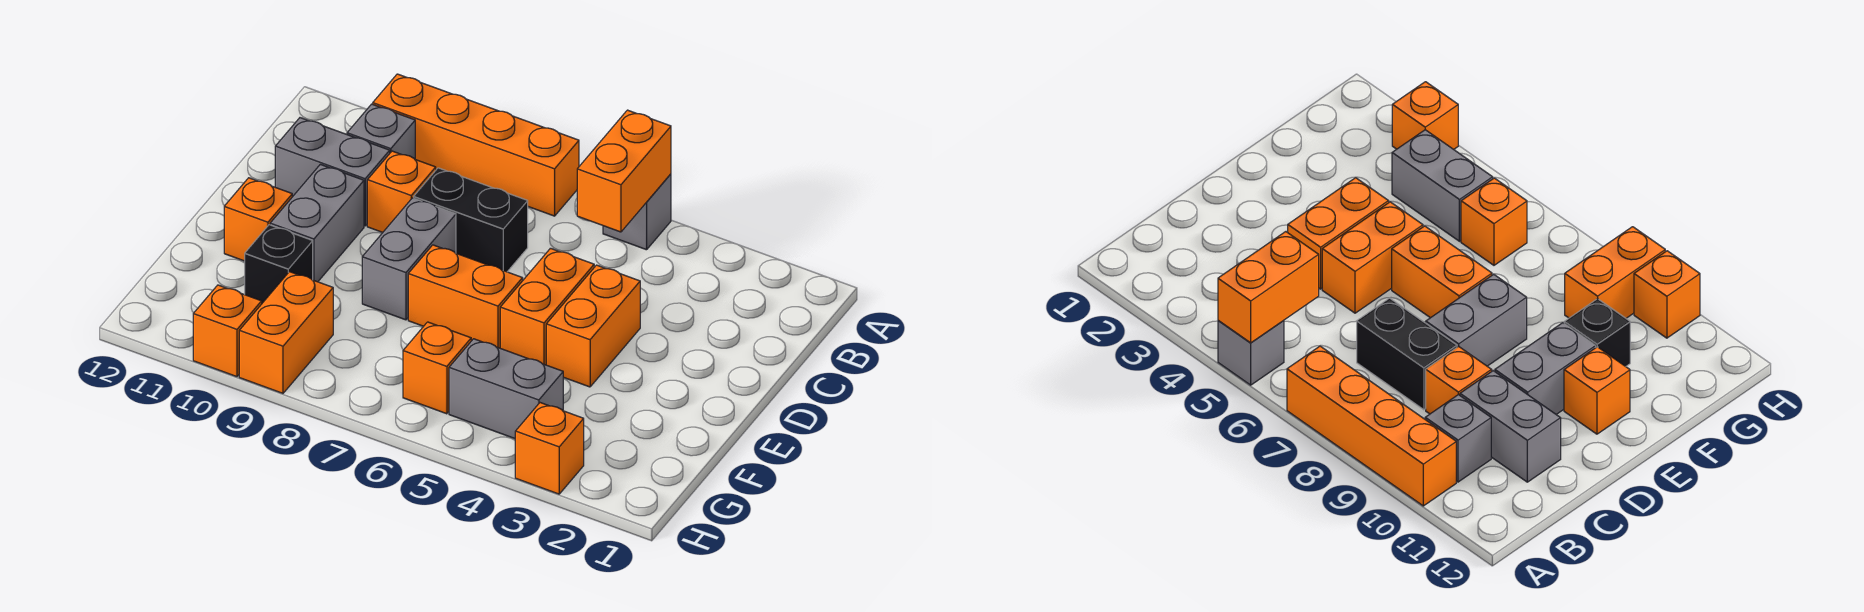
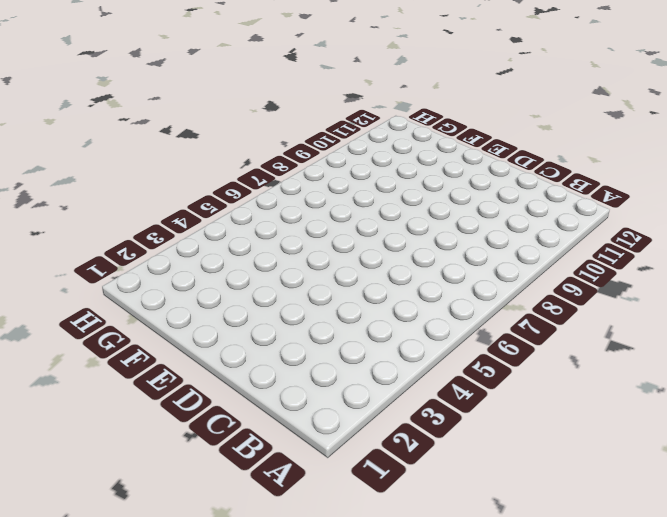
none -> grey 1x1 brick [603,174,671,250]
none -> orange 1x4 brick [373,74,579,216]
none -> grey 1x1 brick [347,104,415,159]

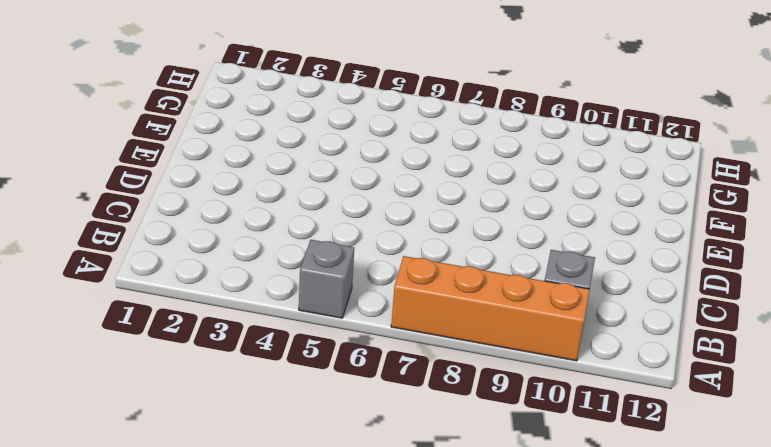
none -> black 1x2 brick [414,168,528,272]
none -> orange 1x1 brick [367,151,436,232]
none -> grey 1x2 brick [275,118,390,226]

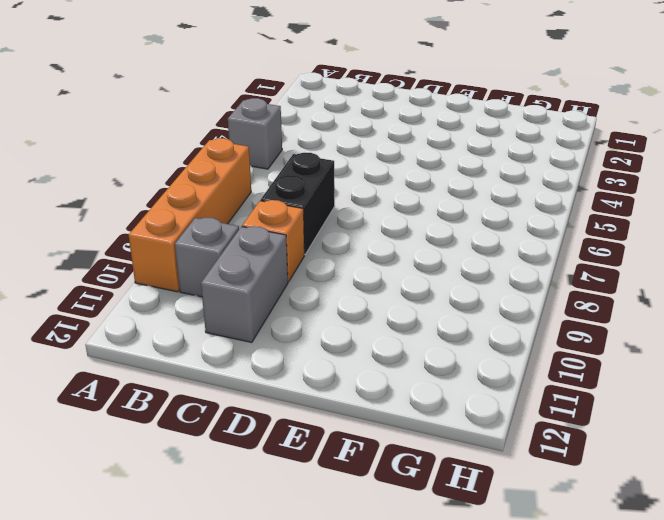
none -> orange 1x2 brick [546,265,640,387]
none -> orange 1x2 brick [500,248,594,365]
none -> grey 1x2 brick [362,198,456,320]

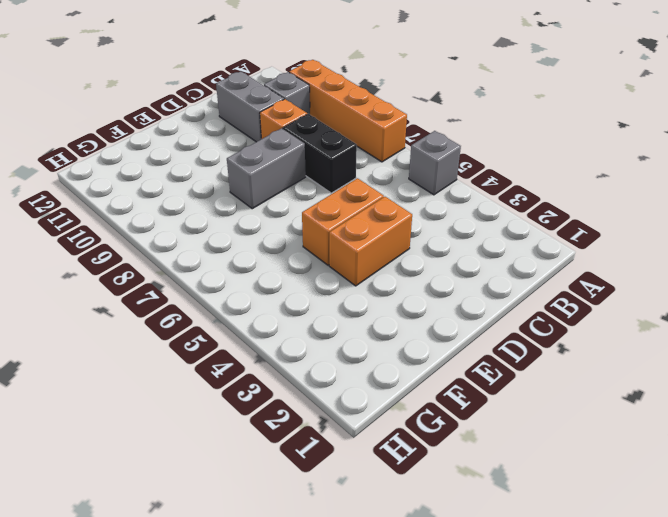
none -> grey 1x2 brick [270,164,364,282]
none -> orange 1x2 brick [408,245,523,348]
none -> orange 1x1 brick [224,178,292,261]

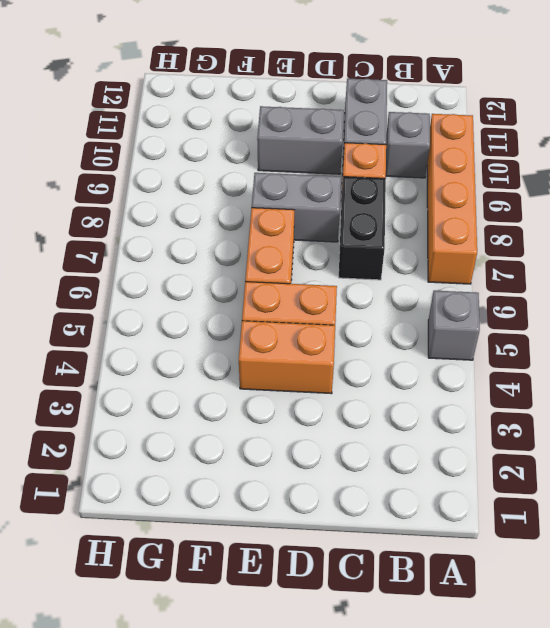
none -> orange 1x1 brick [224,178,292,261]
none -> black 1x1 brick [245,225,313,303]
none -> grey 1x2 brick [449,339,563,439]

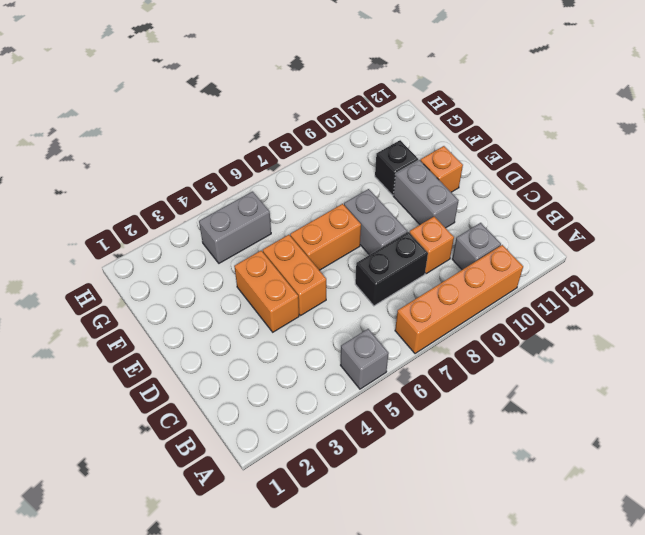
none -> grey 1x2 brick [275,118,390,226]
none -> orange 1x1 brick [403,322,471,414]
none -> orange 1x2 brick [239,272,333,393]

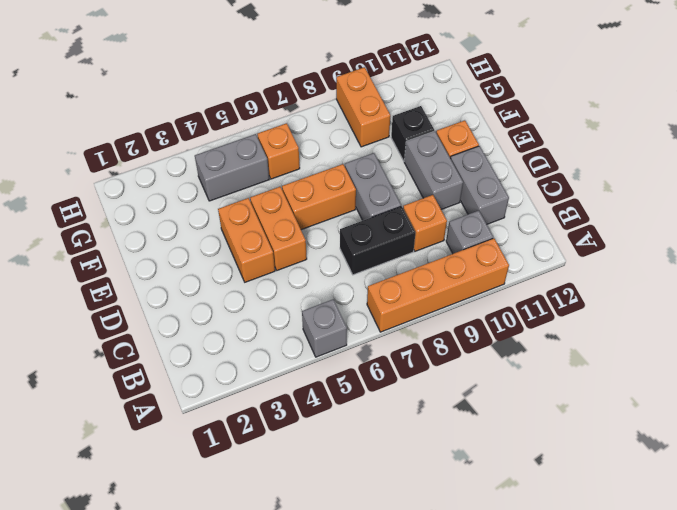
grey 1x2 brick [450,146,509,224] -> grey 1x2 brick turned to [275,118,390,226]
none -> orange 1x1 brick [515,403,584,494]
none -> orange 1x1 brick [193,285,262,377]
none -> orange 1x2 brick [577,110,671,232]

